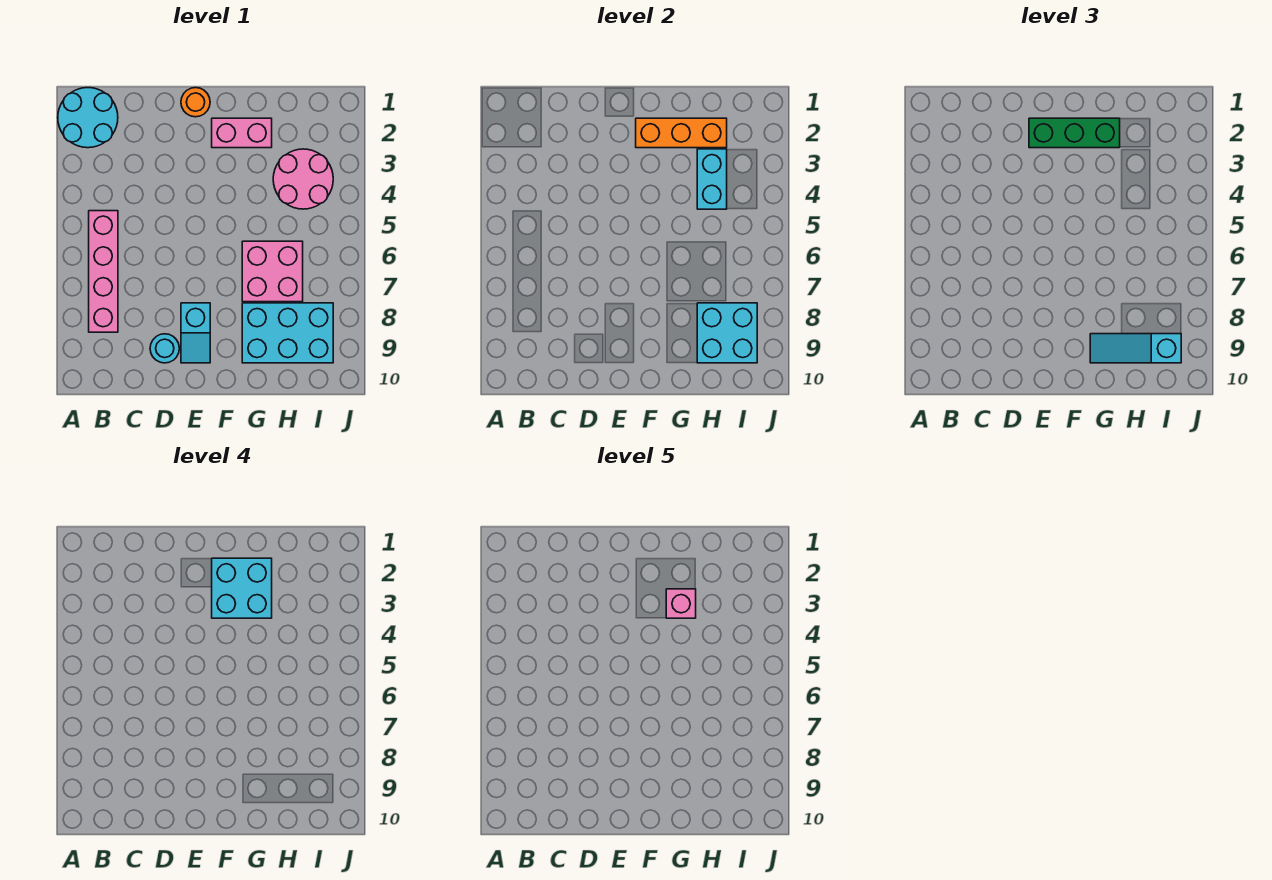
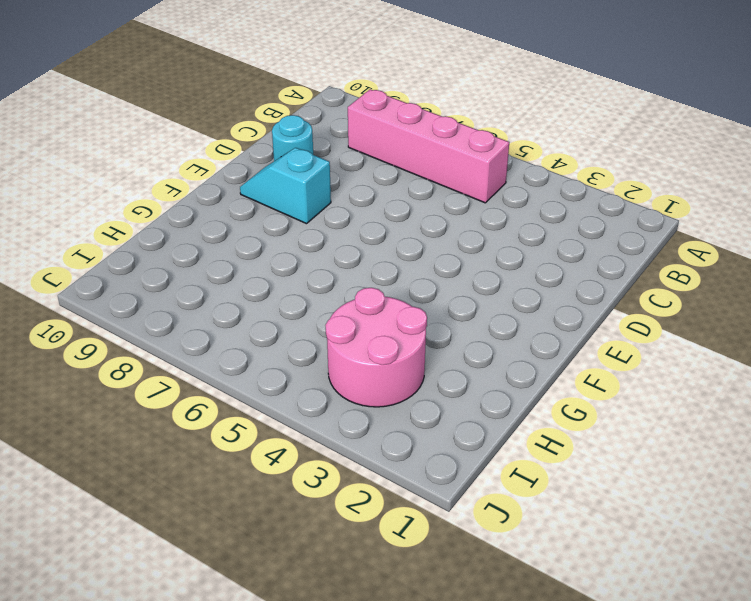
none -> cyan 2x2 round brick [58,88,118,148]
none -> orange 1x1 round brick [181,88,210,117]
none -> pink 1x2 brick [212,118,272,148]

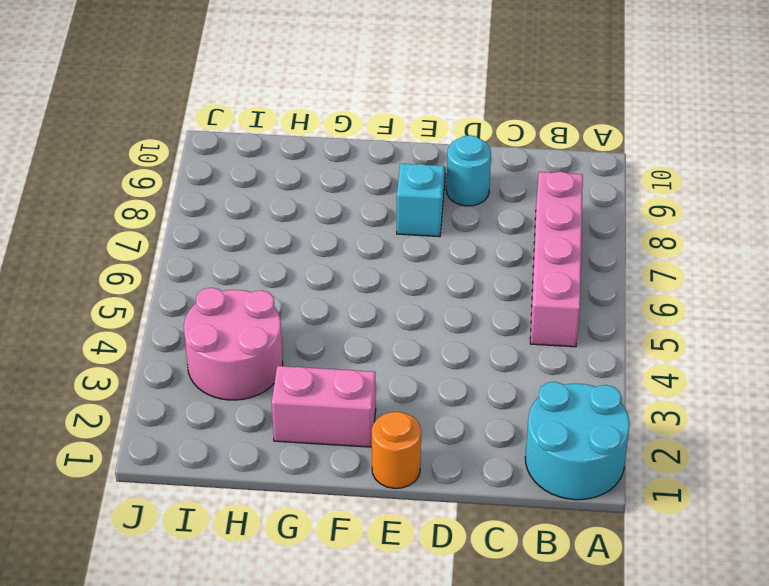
none -> pink 2x2 brick [242,241,303,302]
none -> cyan 2x3 brick [242,303,333,363]
none -> orange 1x3 brick [636,118,727,148]

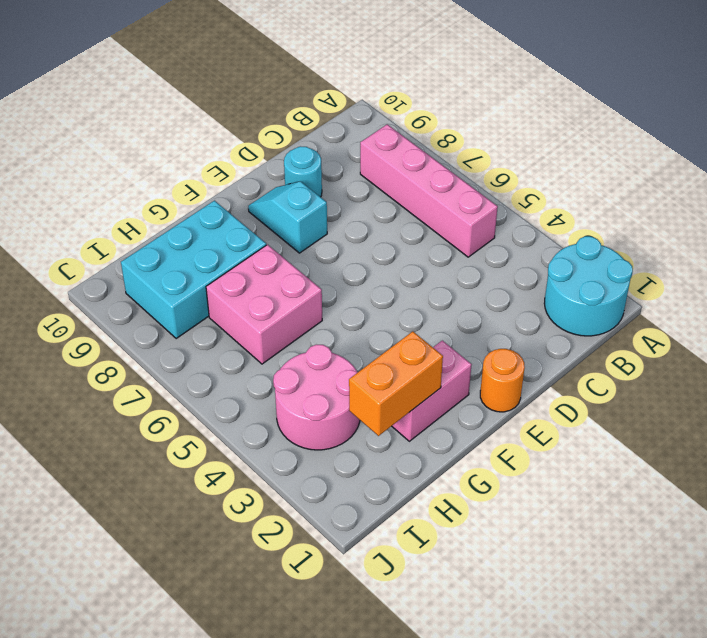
orange 1x2 brick [349,331,443,436] -> orange 1x3 brick [636,118,727,148]
none -> cyan 1x2 brick [697,149,727,209]
none -> cyan 2x2 brick [697,303,757,363]
none -> green 1x3 brick [1029,118,1120,148]

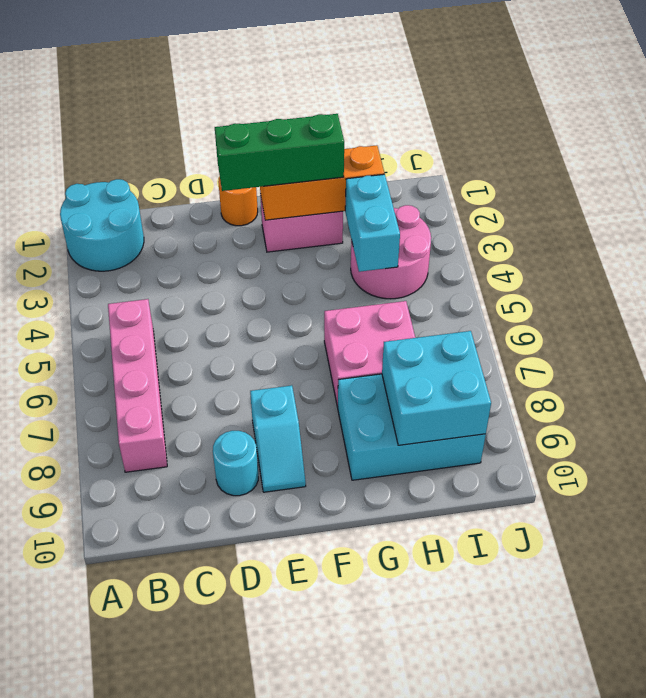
none -> cyan 1x3 slope [1090,334,1181,363]
none -> cyan 2x2 brick [212,558,272,618]
none -> pink 1x1 brick [666,589,696,618]

